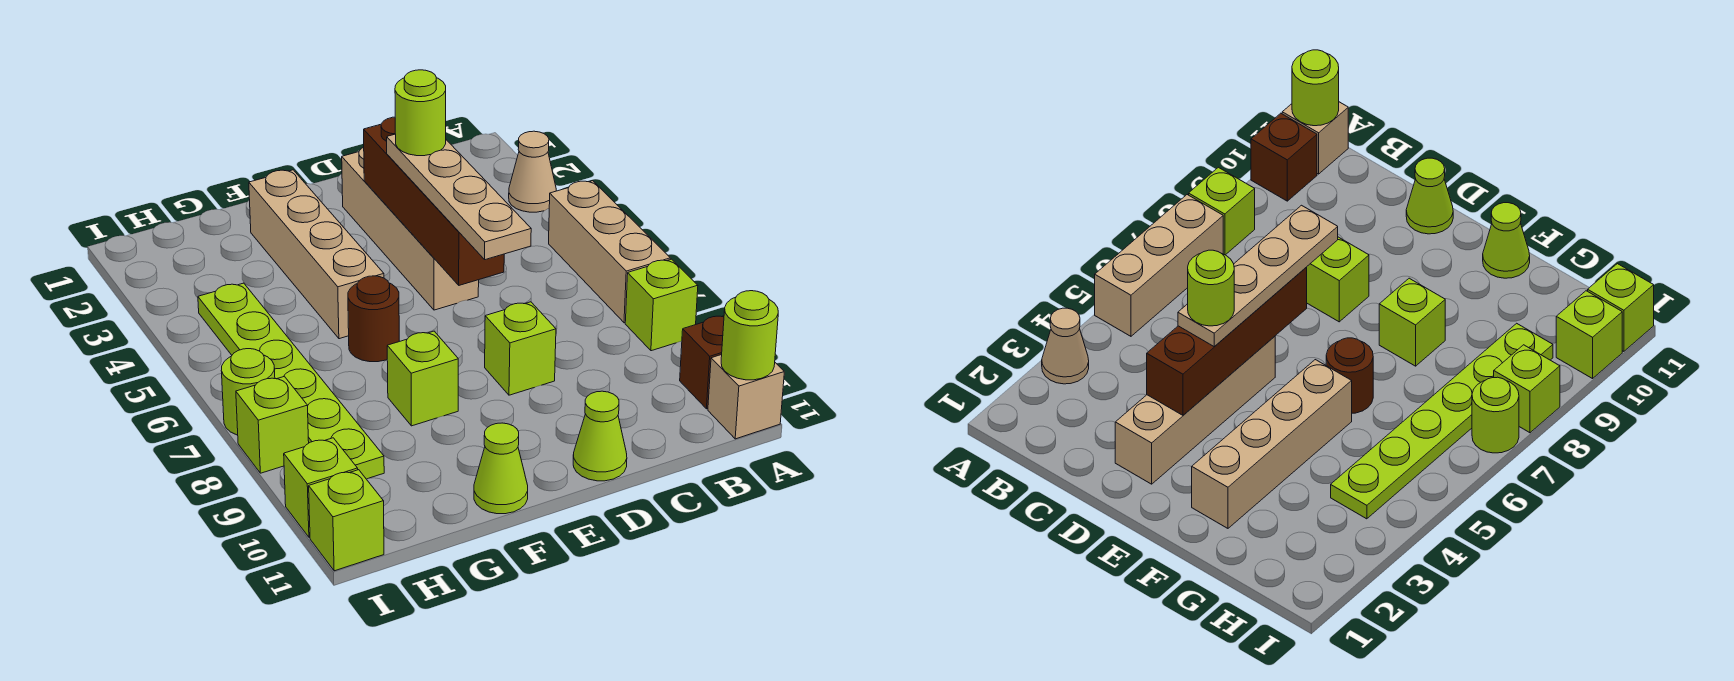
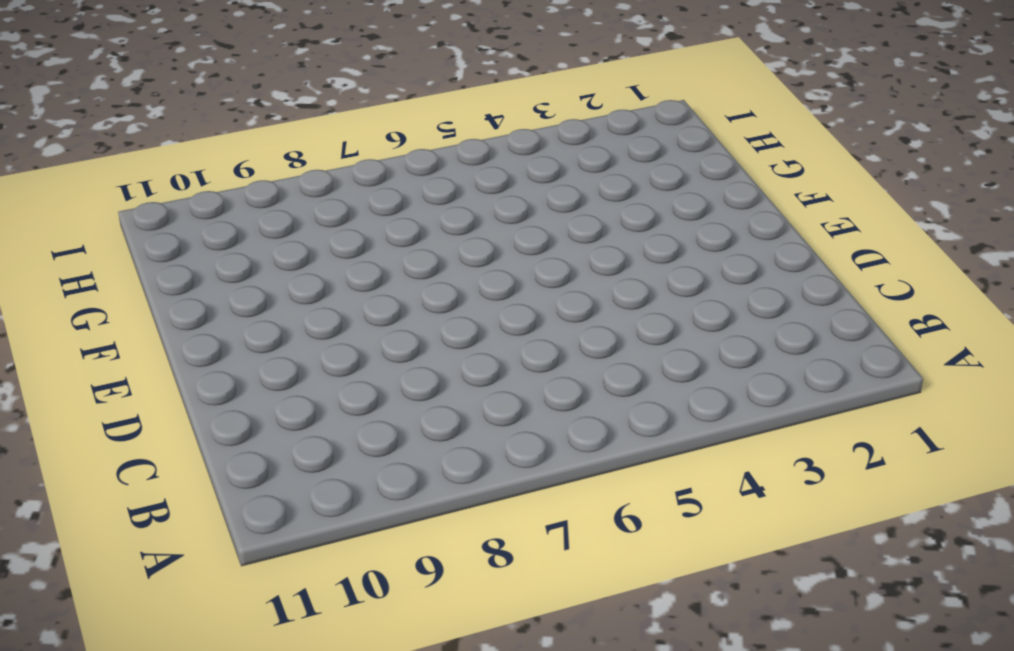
none -> tan 1x1 cone [509,131,556,212]
none -> tan 1x3 brick [549,181,670,323]
none -> lime 1x1 brick [625,259,698,351]

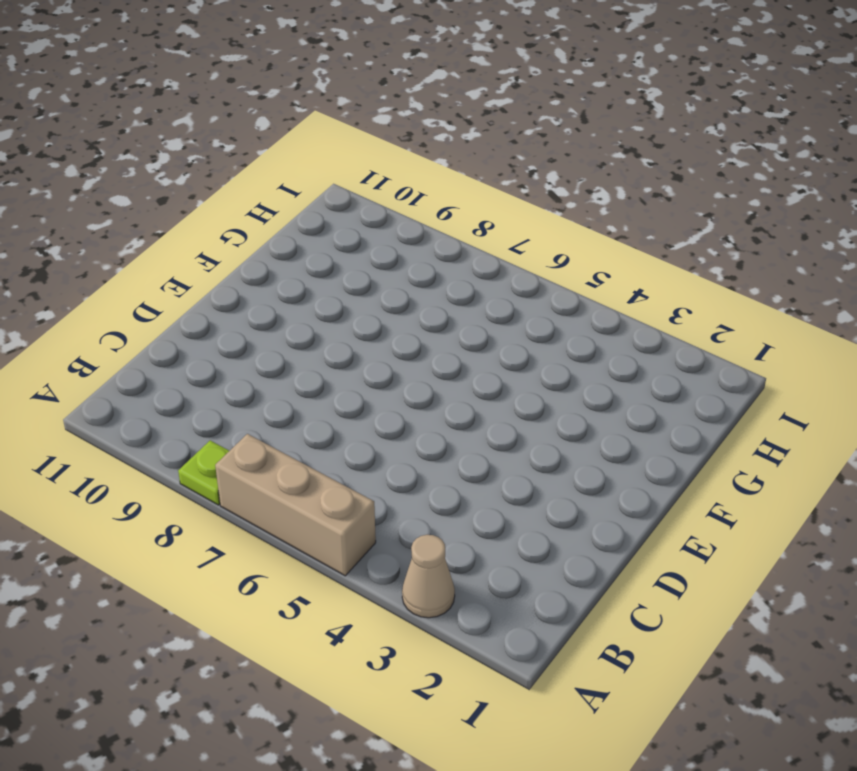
lime 1x1 plate [178,440,229,505] -> lime 1x1 brick [625,259,698,351]
none -> brown 1x1 brick [680,316,724,409]
none -> tan 1x1 brick [708,355,784,439]
none -> tan 1x4 brick [342,147,479,310]

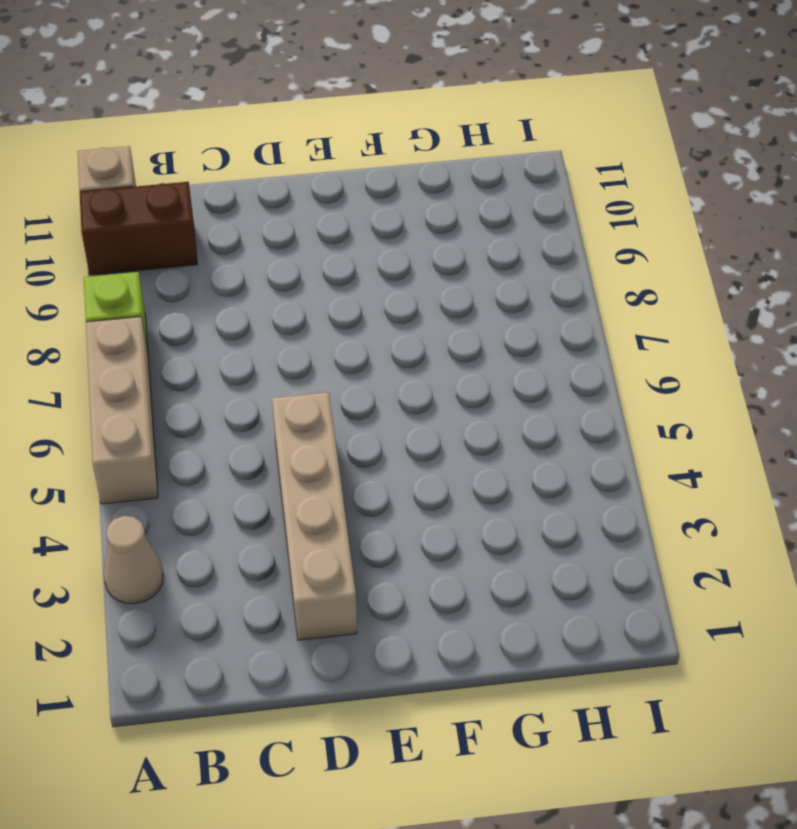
brown 1x2 brick [80,182,198,275] -> brown 1x1 brick [680,316,724,409]
none -> lime 1x1 brick [485,302,556,395]
none -> lime 1x1 cone [573,391,627,481]
none -> tan 1x4 brick [249,170,384,339]

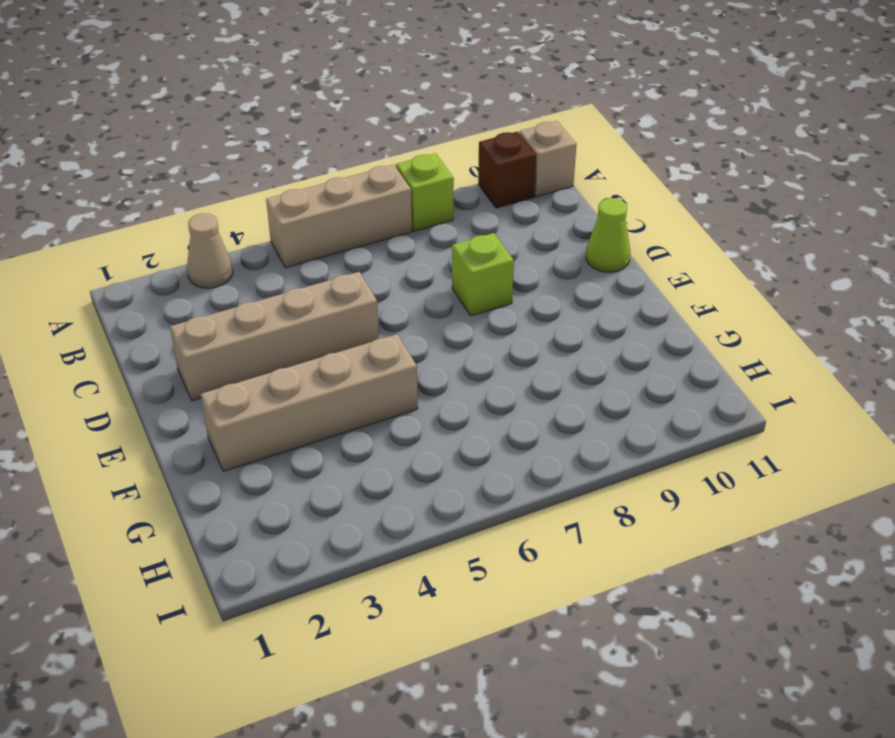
none -> brown 1x1 round brick [348,276,399,362]
none -> lime 1x1 brick [387,331,458,426]
none -> lime 1x1 cone [474,423,528,514]

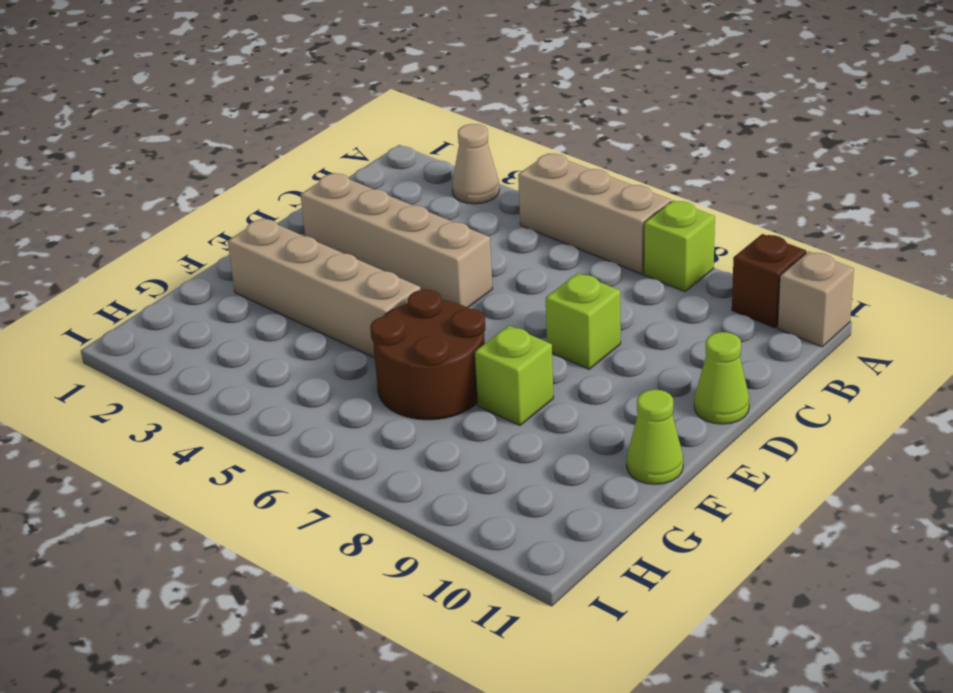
brown 2x2 round brick [370,290,485,420] -> brown 1x1 round brick [348,276,399,362]
none -> lime 1x6 plate [198,283,384,479]
none -> lime 1x1 round brick [221,349,275,435]
none -> lime 1x1 brick [236,376,309,473]

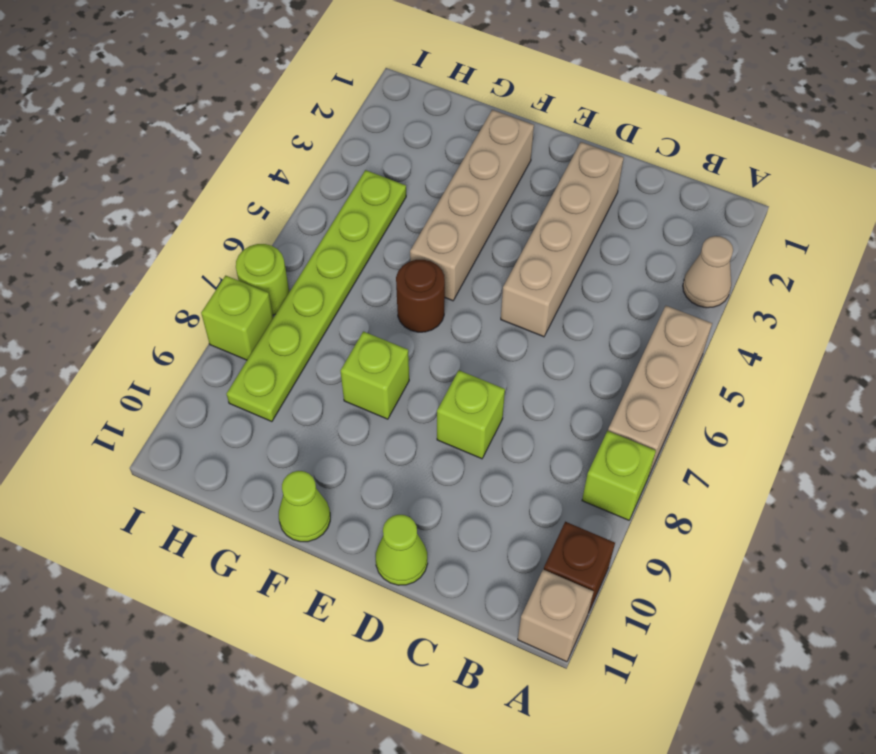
none -> lime 1x1 brick [284,438,358,537]
none -> lime 1x1 brick [309,470,384,571]
none -> lime 1x1 round brick [721,291,778,380]

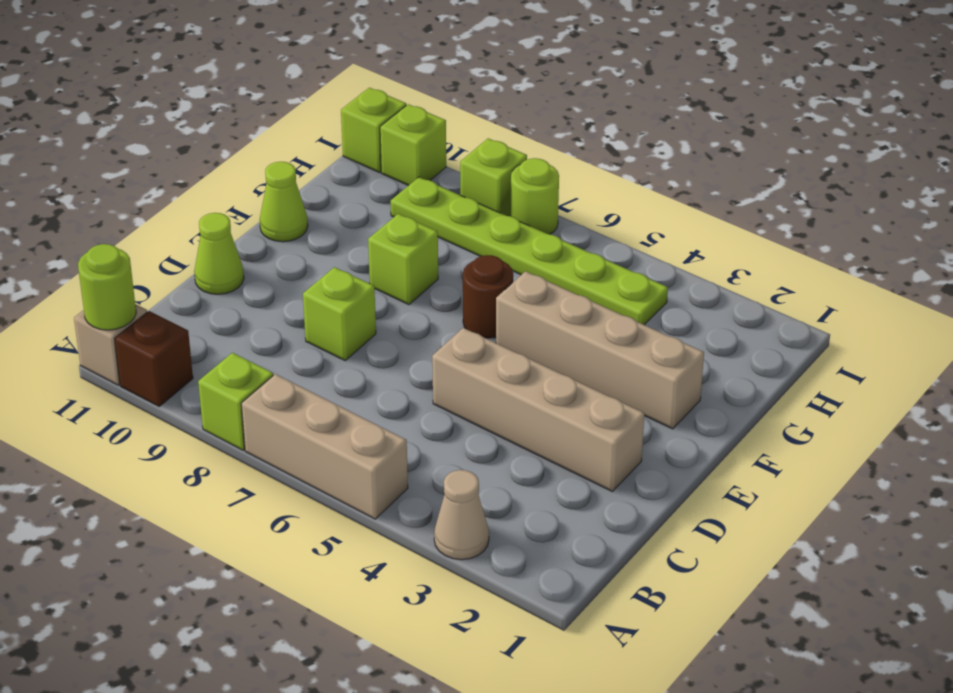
none -> brown 1x4 brick [364,117,504,285]
none -> tan 1x4 plate [387,134,531,260]
none -> lime 1x1 round brick [395,70,446,156]

